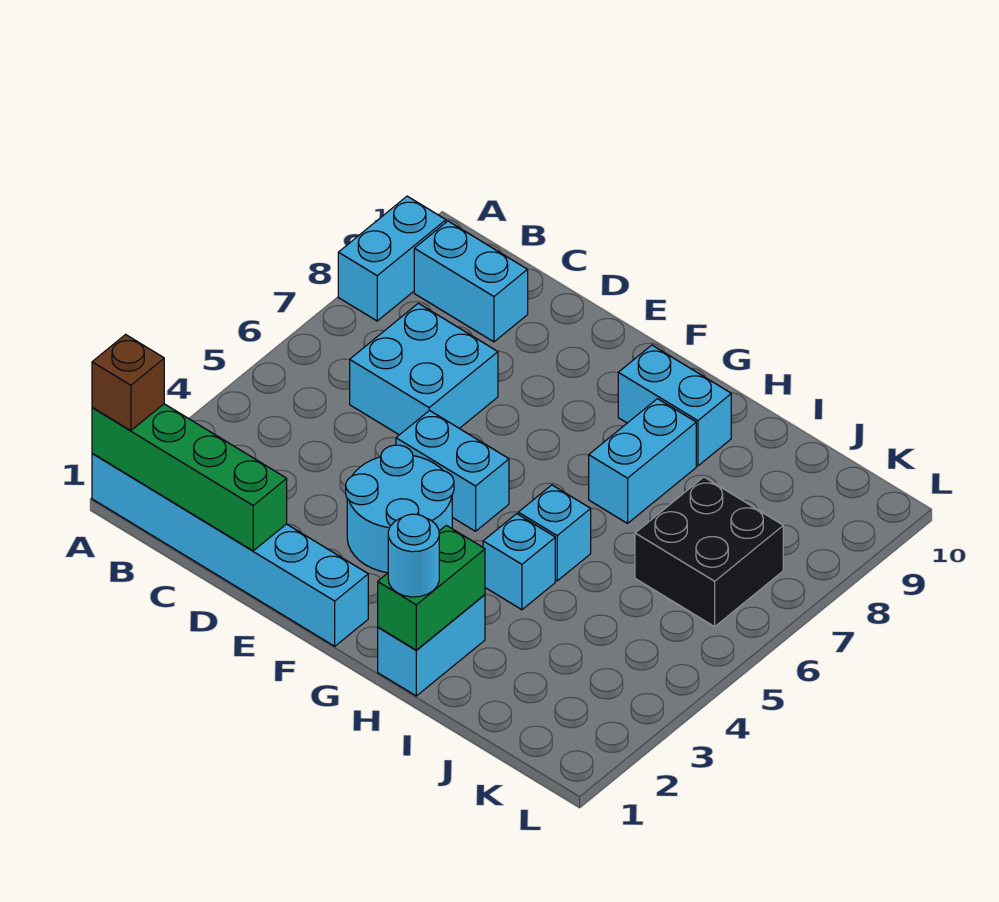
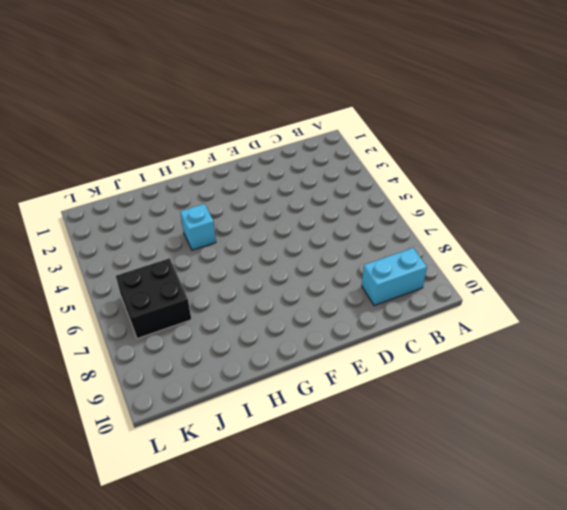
none -> cyan 1x6 brick [92,453,368,646]
none -> cyan 1x2 brick [338,196,446,321]
none -> cyan 2x2 brick [350,303,498,435]

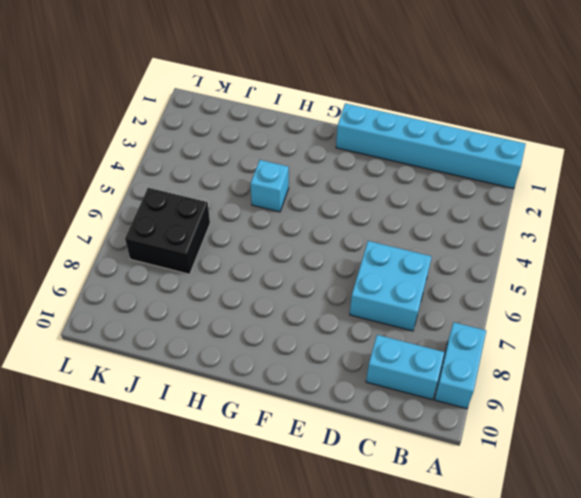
none -> cyan 2x2 round brick [346,445,454,573]
none -> cyan 1x2 brick [396,410,509,531]
none -> cyan 1x2 brick [618,345,731,466]

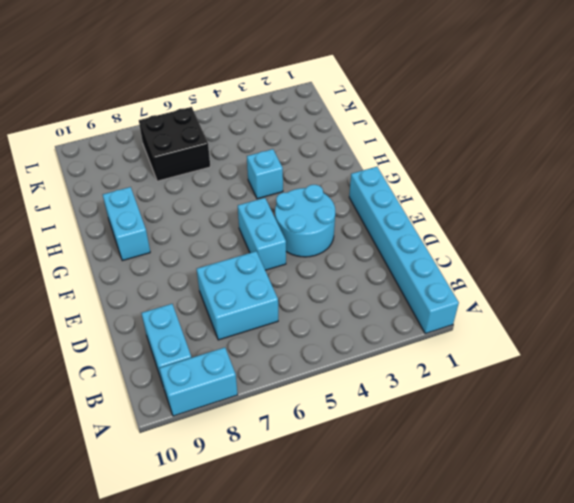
none -> cyan 1x2 brick [378,595,485,696]
none -> cyan 1x1 brick [518,485,591,581]
none -> cyan 1x2 brick [589,399,696,523]

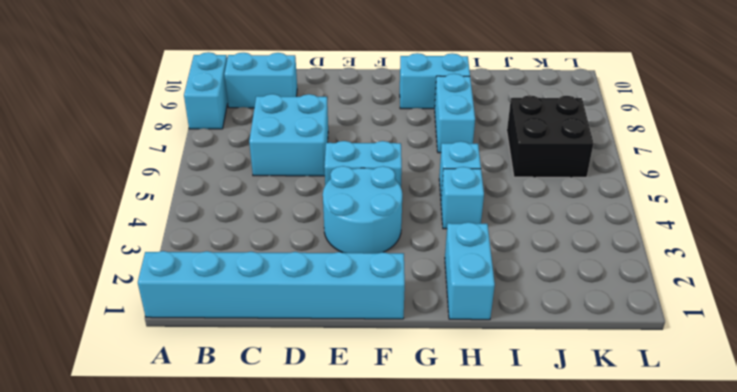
none -> green 1x4 brick [92,404,287,551]
none -> green 1x2 brick [378,525,485,650]
none -> brown 1x1 brick [92,335,164,431]

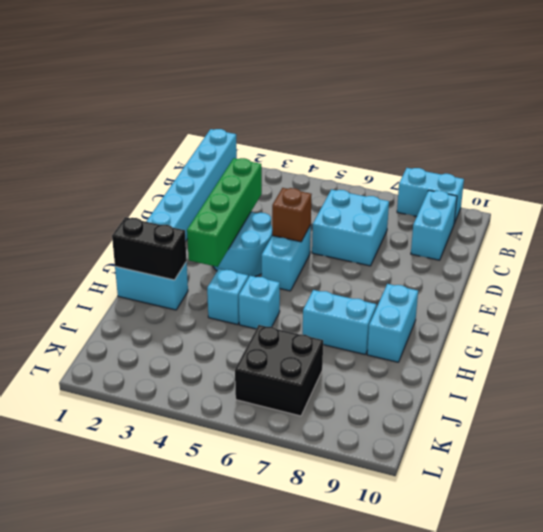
green 1x4 brick [187,158,262,267] -> green 1x4 brick moved to [92,404,287,551]
brown 1x1 brick [272,188,312,242] -> brown 1x1 brick moved to [92,335,164,431]
black 1x2 brick [112,217,187,280] -> green 1x2 brick [378,525,485,650]
none -> cyan 1x1 round brick [388,514,439,597]

